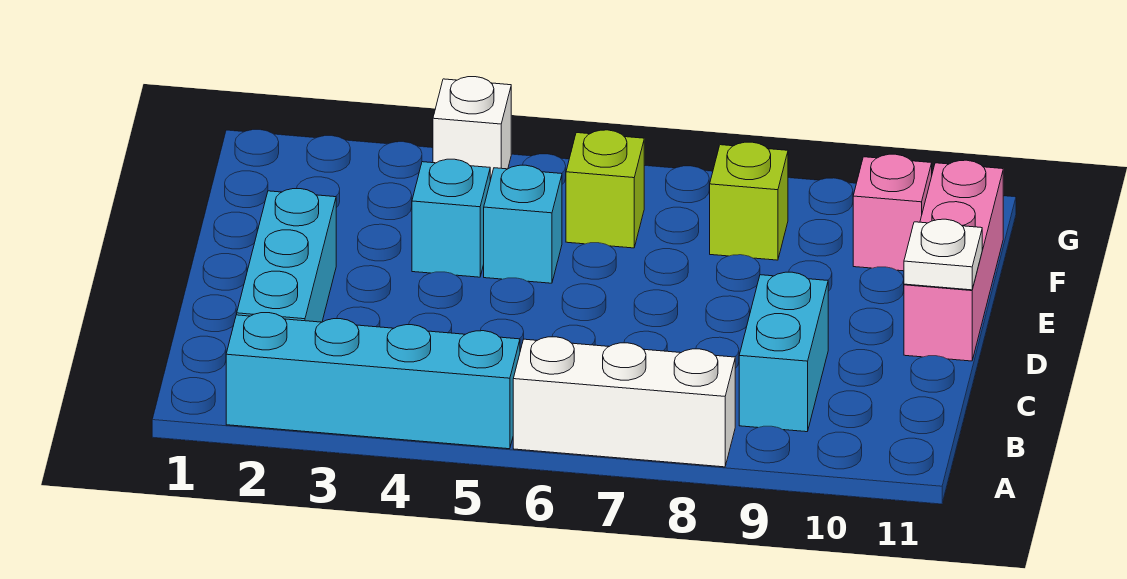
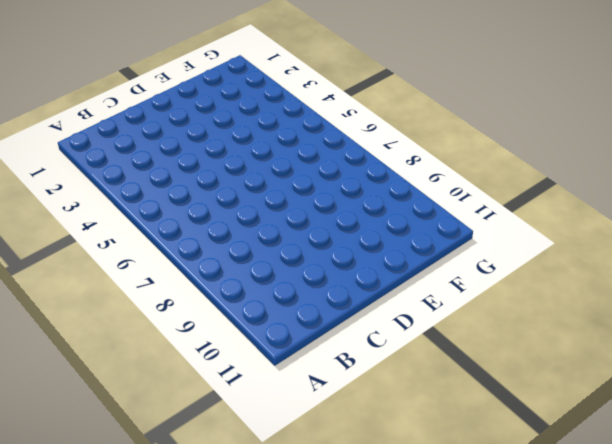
none -> cyan 1x4 brick [226,313,520,449]
none -> white 1x3 brick [513,337,735,467]
none -> cyan 1x3 brick [237,189,336,322]

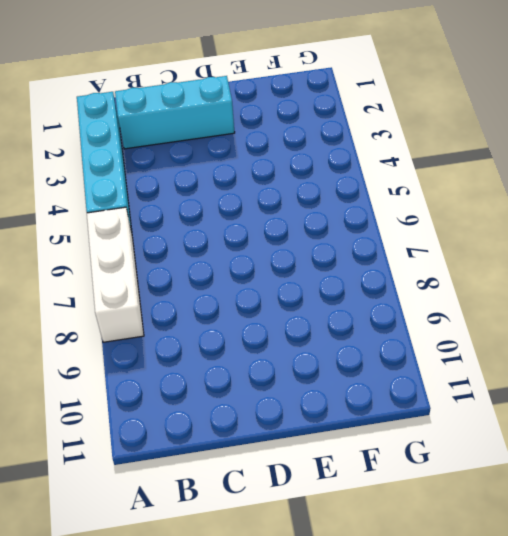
none -> cyan 1x2 brick [739,272,828,432]
none -> pink 1x3 brick [904,160,1003,361]
none -> cyan 1x1 brick [412,159,490,277]

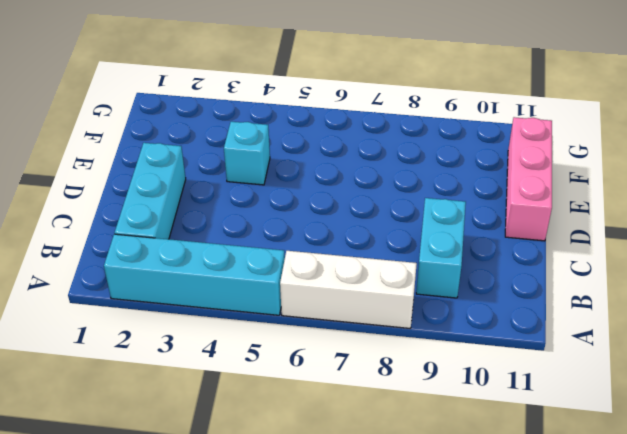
none -> cyan 1x1 brick [484,165,562,283]
none -> lime 1x1 brick [566,130,644,248]
none -> lime 1x1 brick [710,142,788,260]

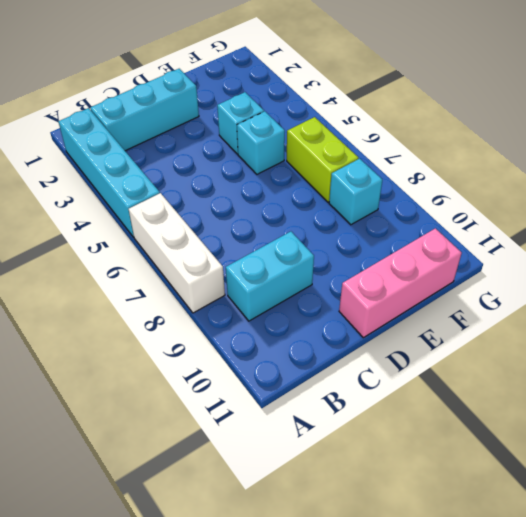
lime 1x2 brick [287,117,359,202] -> lime 1x1 brick [566,130,644,248]
cyan 1x1 brick [329,159,382,225] -> lime 1x1 brick [710,142,788,260]
none -> pink 1x1 brick [853,154,932,271]
none -> white 1x1 brick [433,77,511,180]
none -> white 1x1 plate [904,219,982,290]

